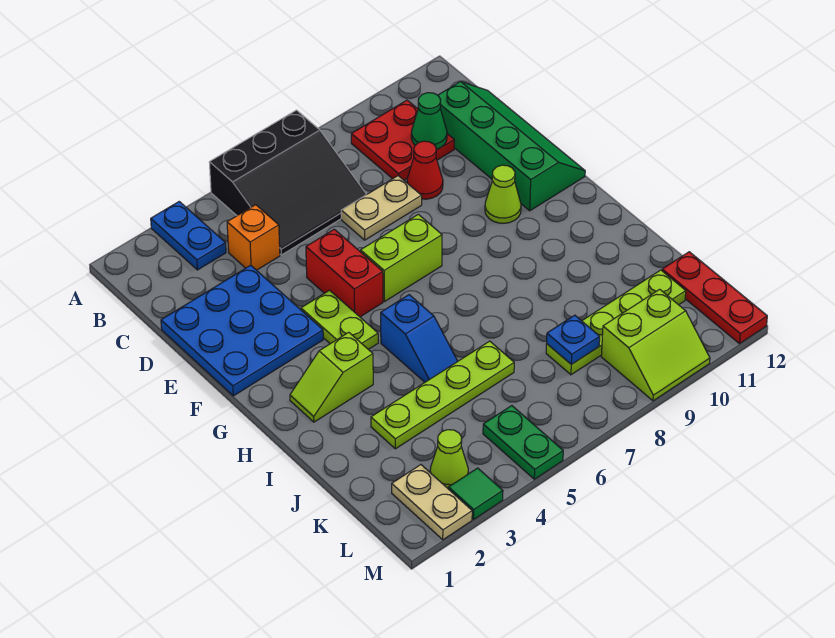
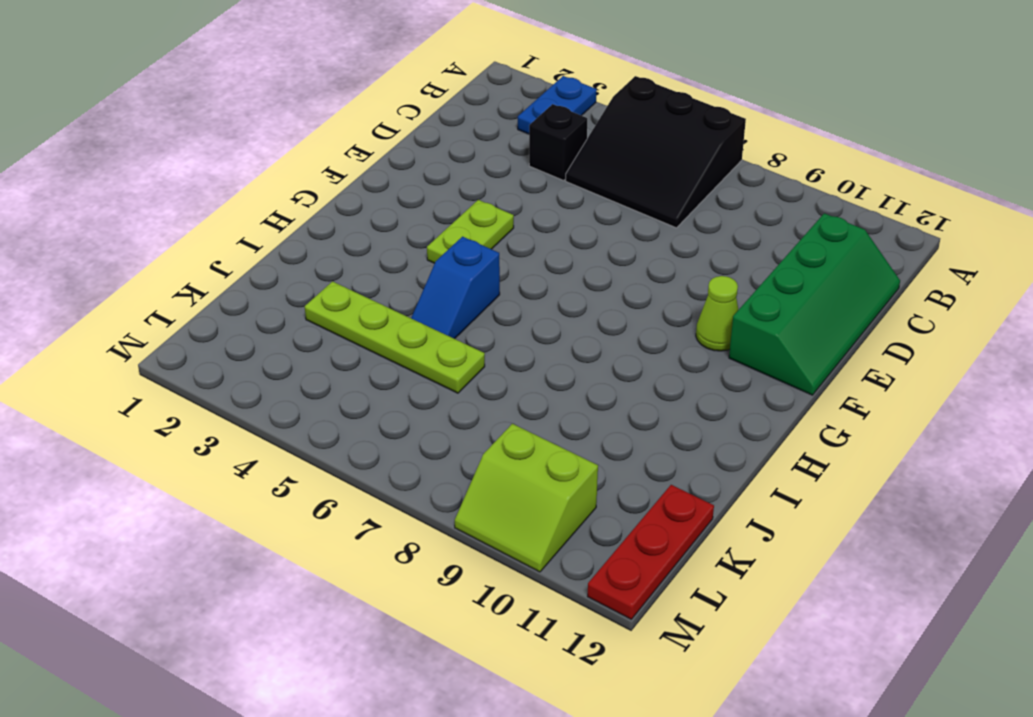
black 1x1 brick [529,104,587,180] -> orange 1x1 brick [227,205,280,270]
none -> red 2x2 plate [351,100,454,180]
none -> blue 3x3 plate [161,265,323,396]
none -> tan 1x2 plate [341,176,422,240]

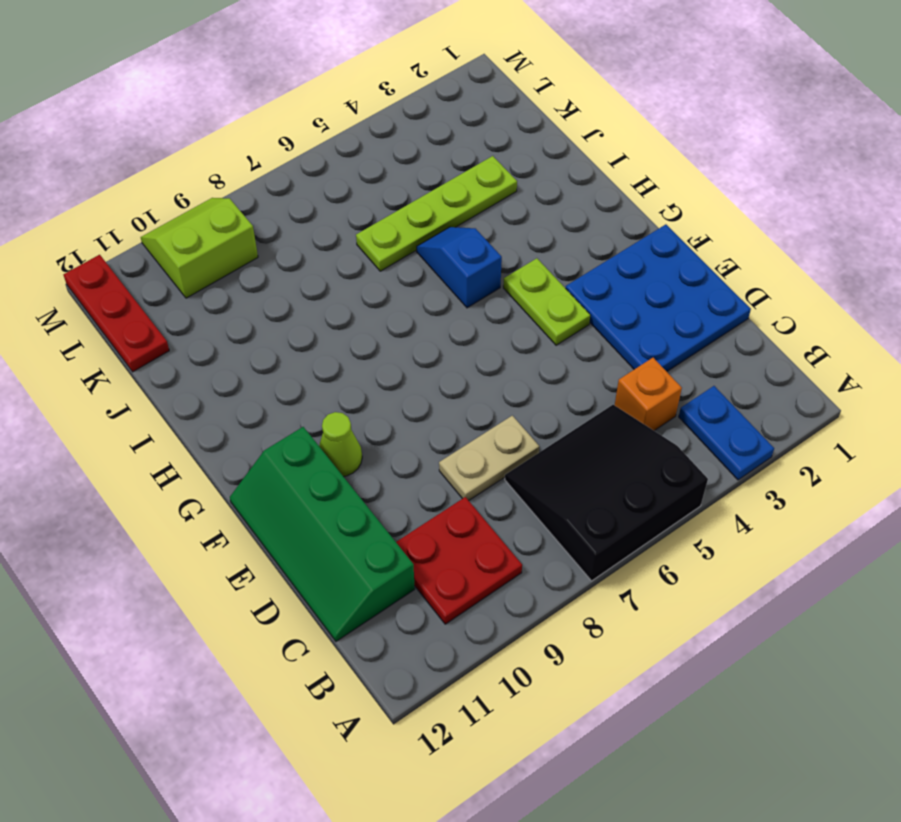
none -> red 1x1 cone [407,141,443,199]
none -> red 1x2 brick [306,229,383,317]
none -> lime 1x2 brick [361,214,442,301]

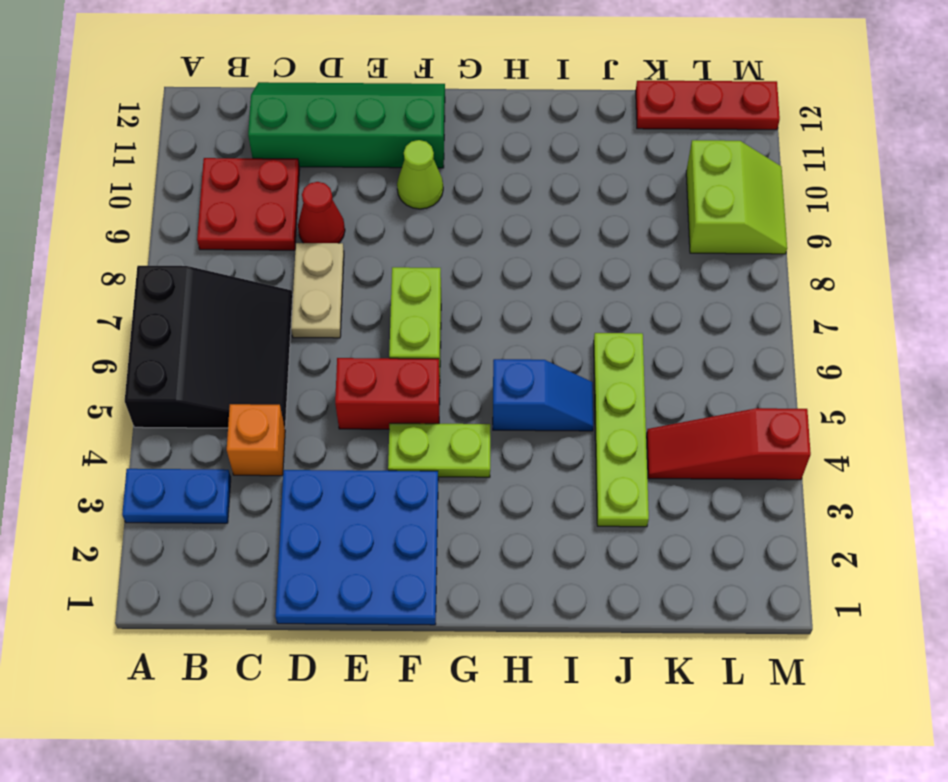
red 1x3 slope [647,408,811,480] -> none
none -> lime 1x2 slope [290,332,373,422]
none -> lime 1x4 plate [546,270,686,375]
none -> tan 1x2 plate [392,465,472,540]

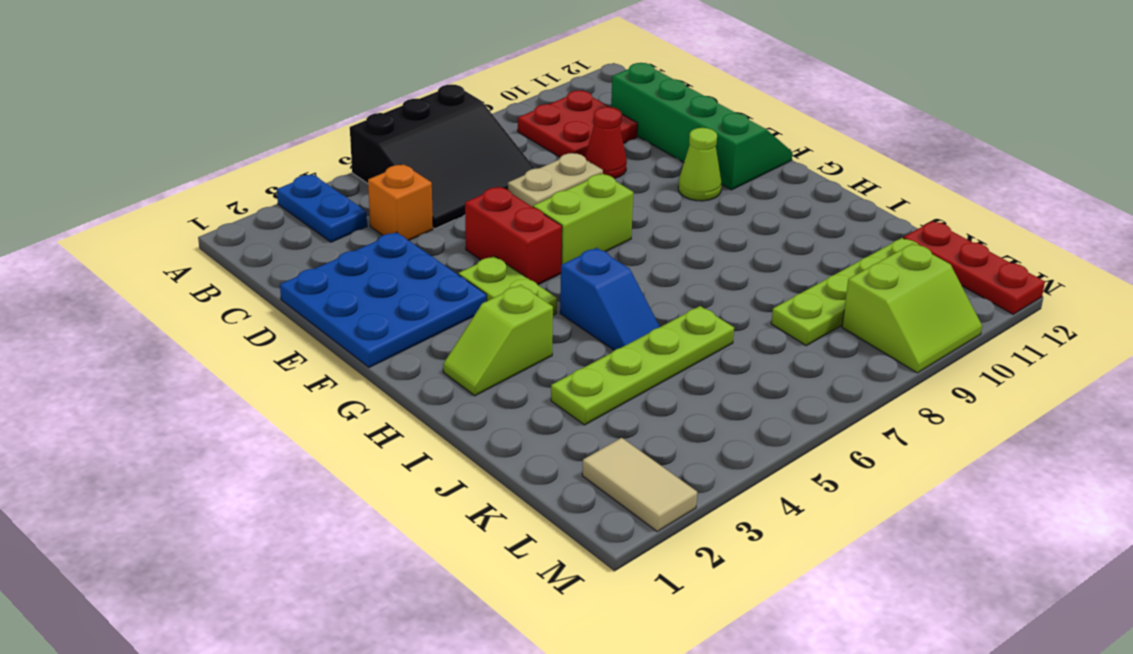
tan 1x2 tile [582,438,697,531] -> tan 1x2 plate [392,465,472,540]
none -> lime 1x1 cone [430,430,468,489]
none -> green 1x2 plate [483,406,563,479]
none -> green 1x1 tile [449,468,503,519]

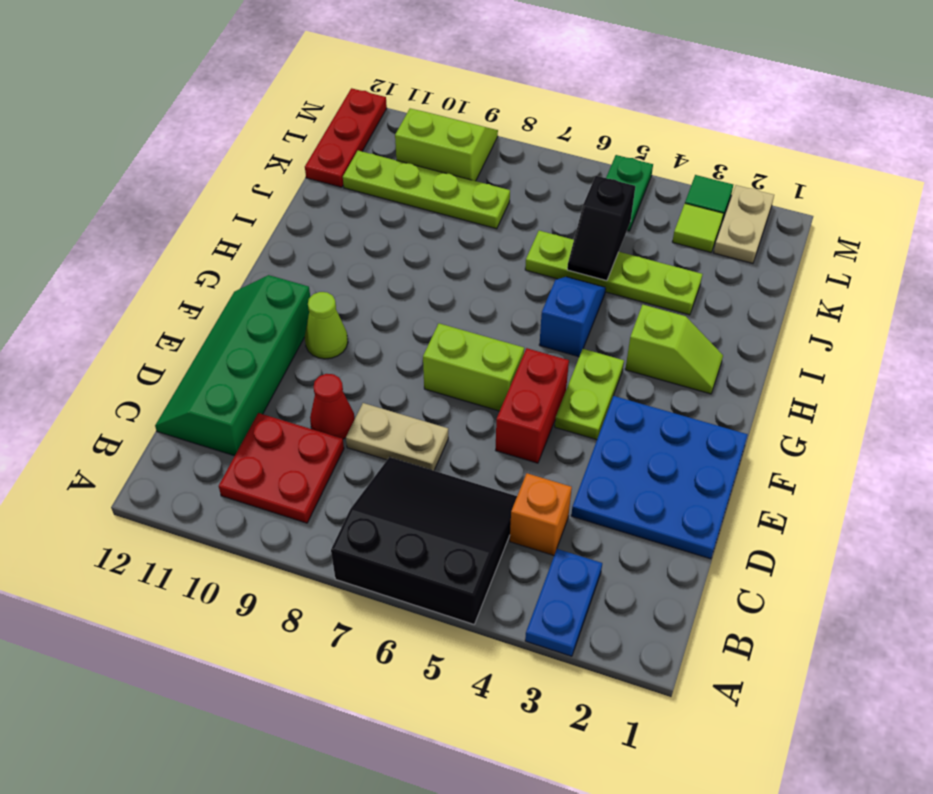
black 1x2 slope [567,176,635,281] -> none
lime 1x1 tile [672,204,724,252] -> lime 1x1 cone [430,430,468,489]
none -> green 1x1 cone [411,93,447,149]
none -> blue 1x1 plate [547,315,600,364]

